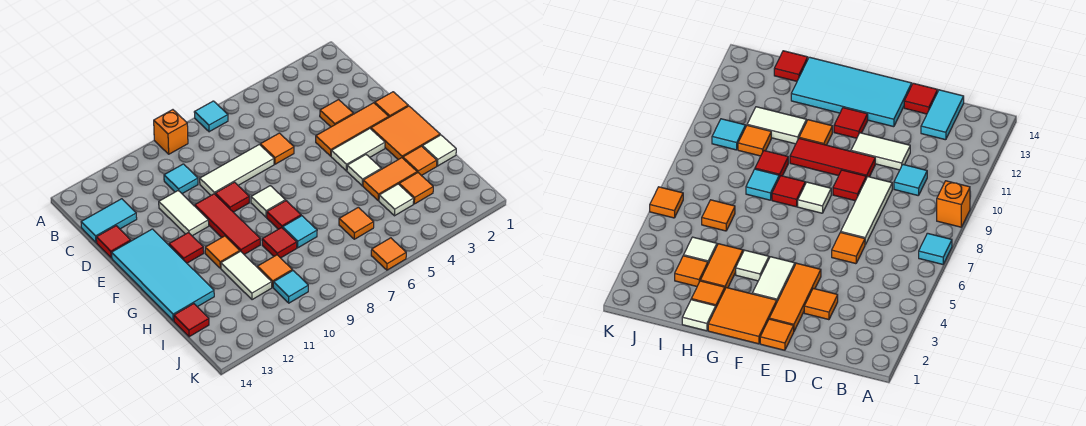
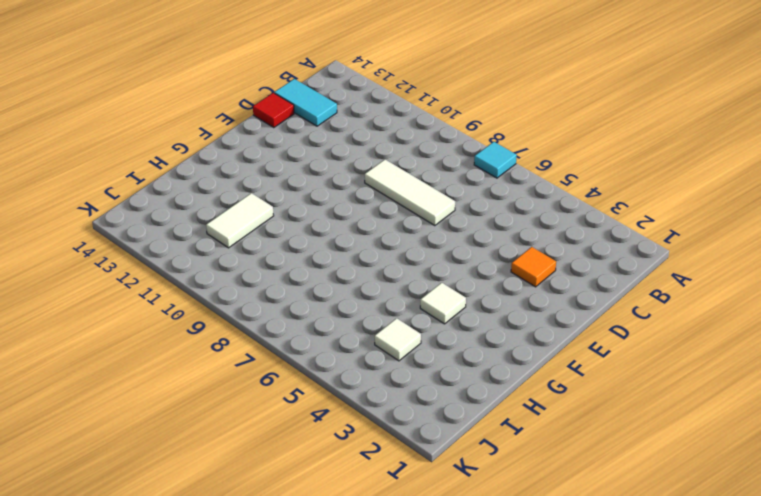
none -> orange 1x1 brick [154,110,188,154]
none -> cyan 1x1 tile [164,164,198,194]
none -> orange 1x1 tile [260,133,294,164]
none -> white 1x2 tile [159,191,209,236]

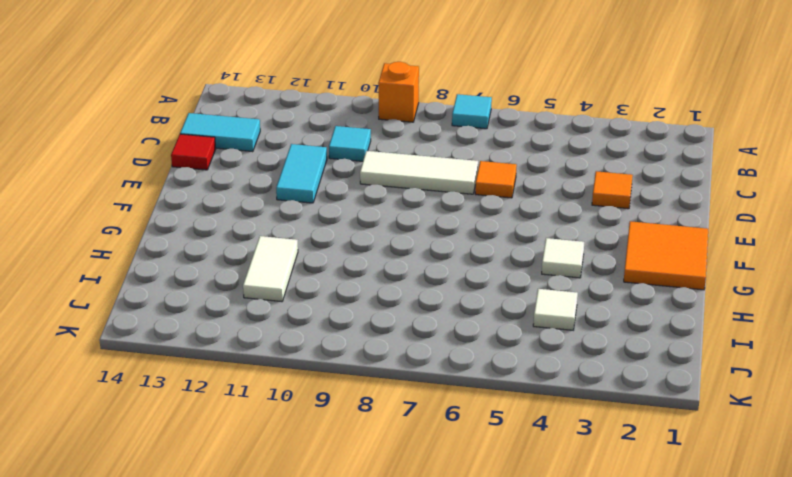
cyan 1x2 tile [276,144,327,203] -> white 1x2 tile [159,191,209,236]
none -> orange 1x1 tile [375,92,408,117]
none -> orange 1x3 tile [316,103,389,156]
none -> red 1x1 tile [215,182,249,212]
none -> red 1x3 tile [195,194,260,254]

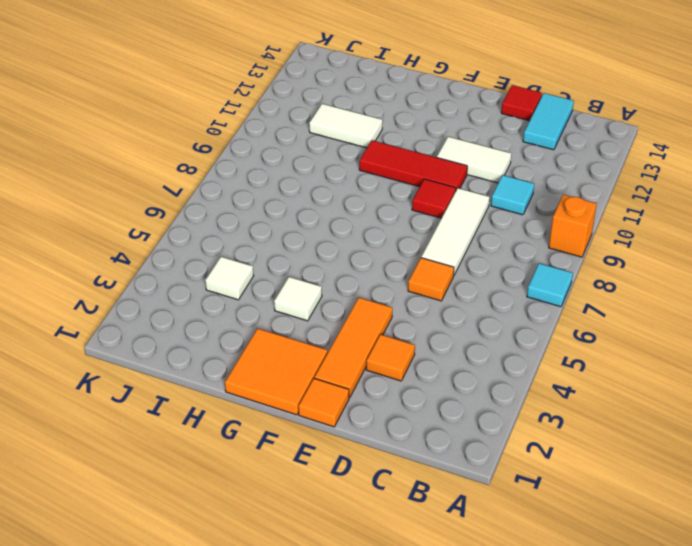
none -> cyan 2x4 tile [112,229,214,321]
none -> white 1x2 tile [331,129,385,171]
none -> white 1x1 tile [251,186,285,217]
none -> red 1x1 tile [169,233,204,263]

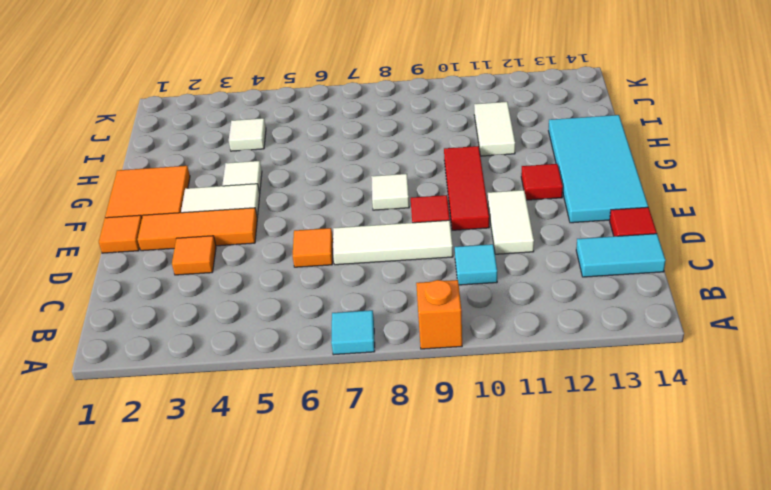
none -> red 1x1 tile [267,201,301,229]
none -> orange 1x1 tile [205,236,240,268]
none -> white 1x1 tile [422,135,456,166]
none -> orange 1x1 tile [403,146,437,176]

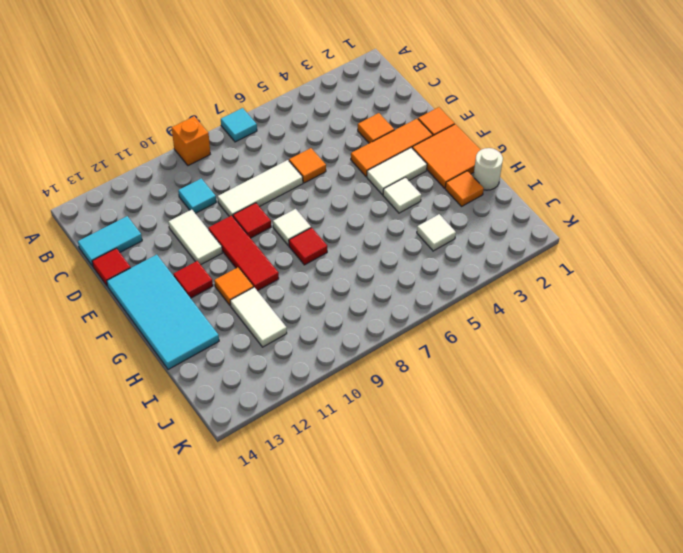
white 1x1 round brick [473,148,503,190] -> white 1x1 tile [422,135,456,166]
none -> orange 1x2 tile [363,158,417,201]
none -> cyan 1x1 tile [283,216,317,248]
none -> red 1x1 tile [262,228,297,258]
none -> orange 1x1 tile [399,173,433,204]

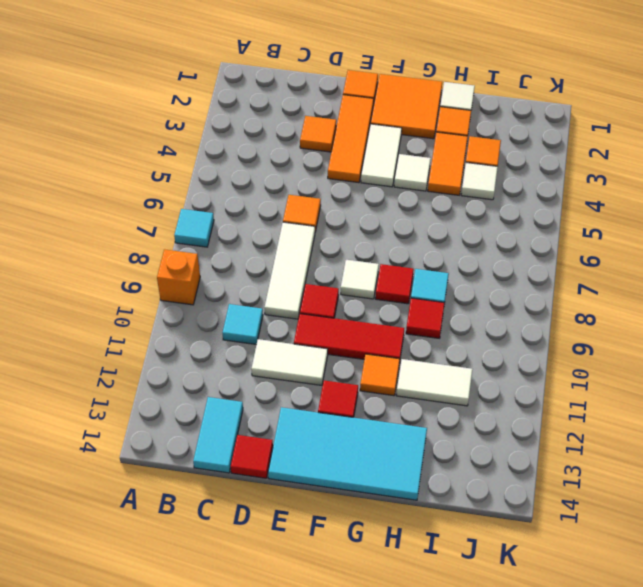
none -> orange 1x1 tile [339,207,374,239]
none -> orange 1x1 tile [257,255,292,287]
none -> red 1x1 tile [174,304,209,337]
none -> cyan 1x1 tile [273,270,308,303]

